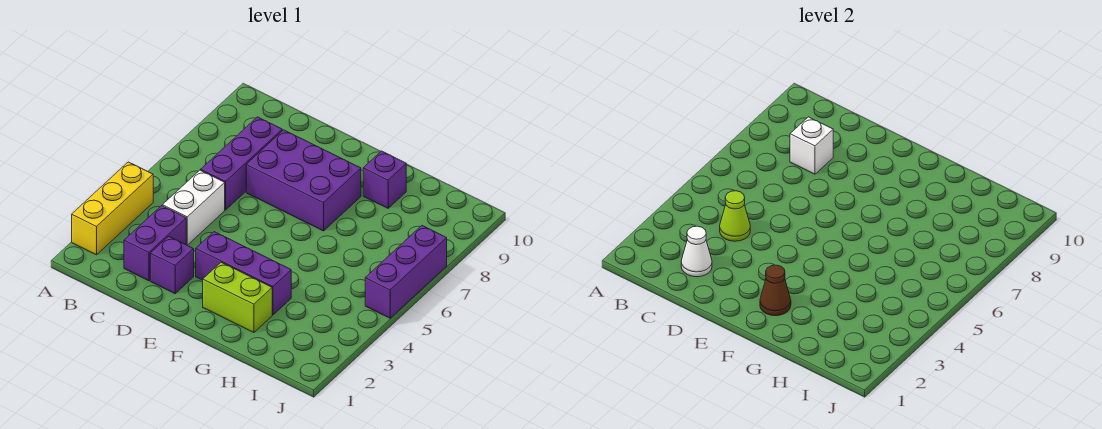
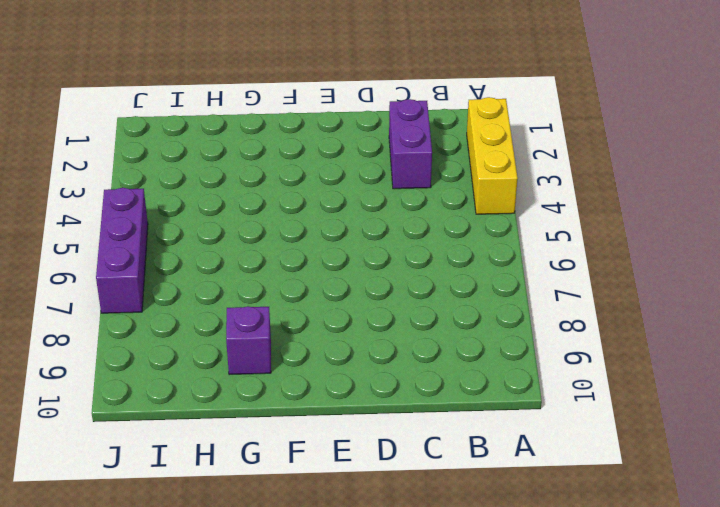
none -> white 1x2 brick [162,170,225,245]
none -> purple 1x3 brick [201,117,282,210]
none -> purple 1x1 brick [150,236,194,294]

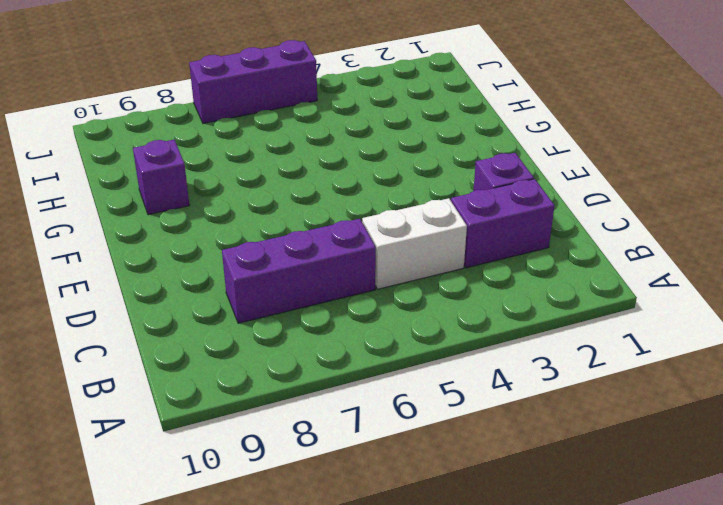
none -> yellow 1x3 brick [72,162,153,255]
none -> purple 2x3 brick [246,130,361,231]
none -> purple 1x3 brick [196,232,291,315]

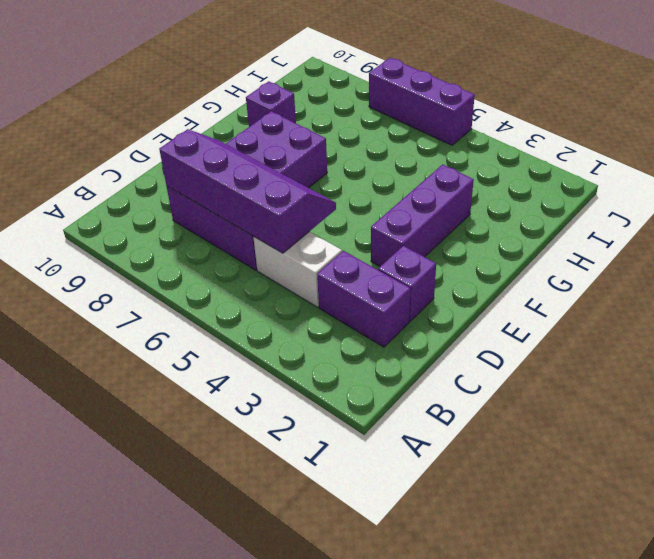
purple 2x4 slope [159,129,336,253] -> white 1x1 brick [790,117,833,174]
none -> yellow 1x3 brick [72,162,153,255]
none -> lime 1x2 brick [203,262,272,333]
none -> white 1x1 cone [681,226,712,277]

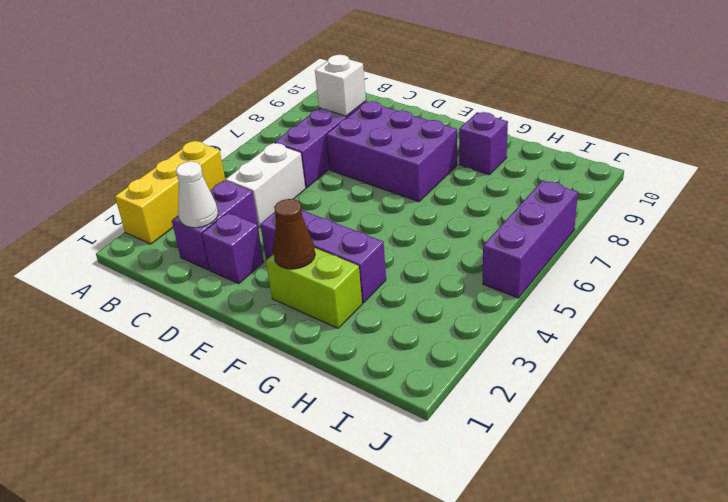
none -> lime 1x1 cone [720,191,750,241]

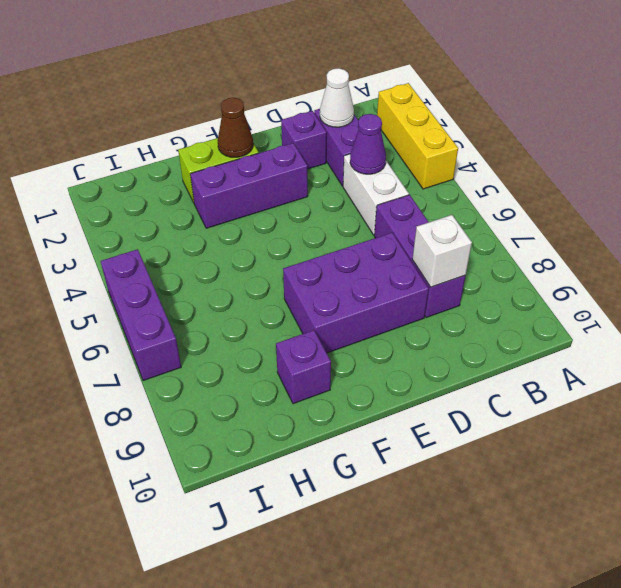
purple 1x1 cone [350,114,386,174] -> lime 1x1 cone [720,191,750,241]

